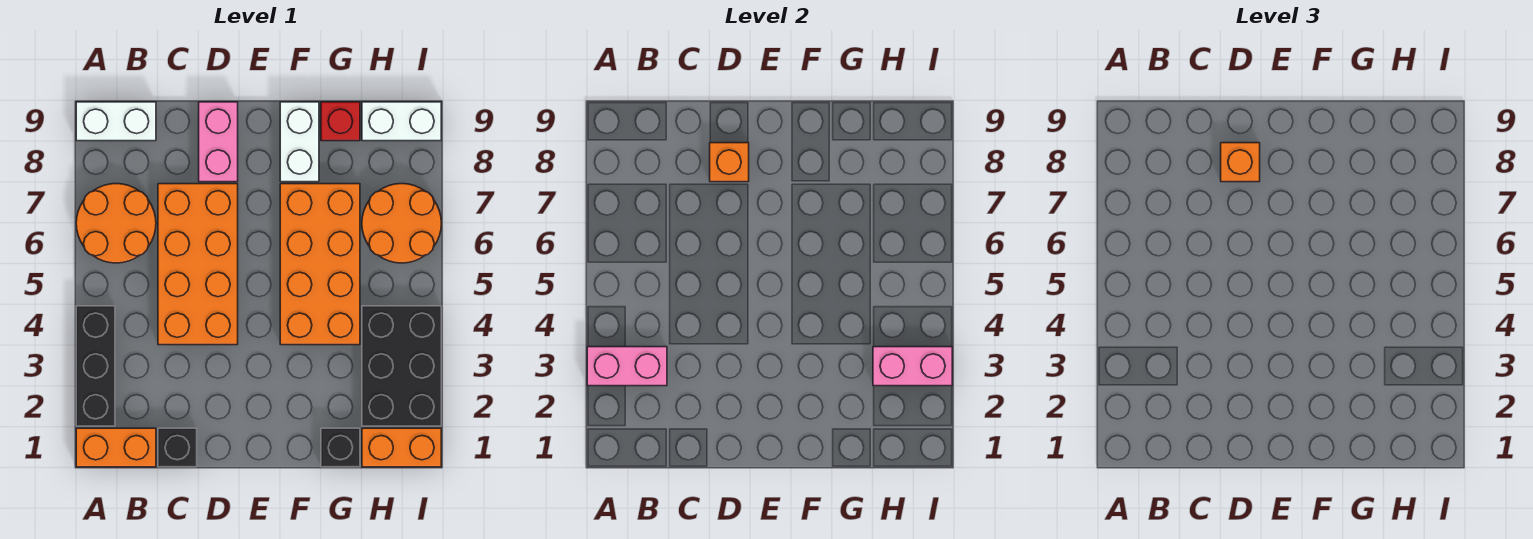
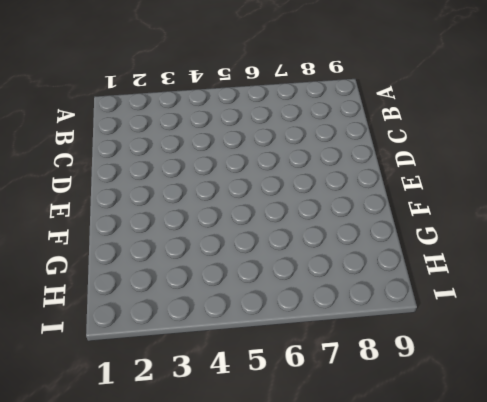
none -> orange 1x2 brick [76,428,156,467]
none -> black 1x3 brick [76,306,115,426]
none -> orange 2x2 round brick [76,184,156,263]

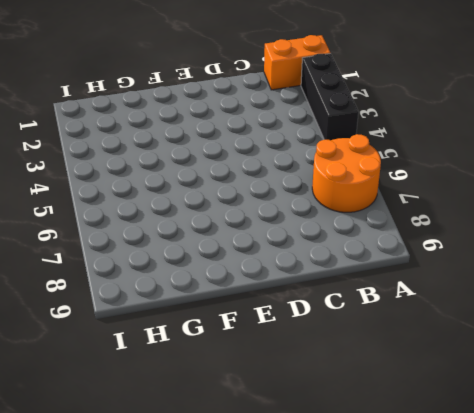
none -> white 1x2 brick [76,102,156,141]
none -> black 1x1 brick [158,428,197,467]
none -> orange 2x4 brick [158,184,238,345]

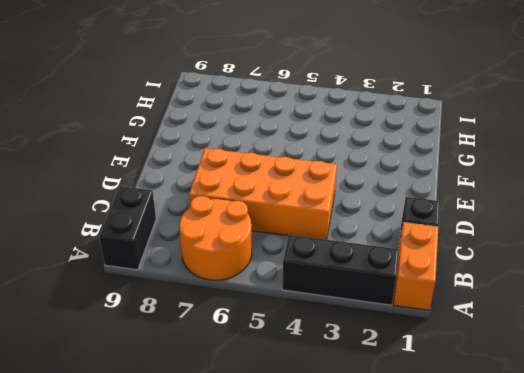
black 1x2 brick [99,186,156,270] -> white 1x2 brick [76,102,156,141]
none -> pink 1x2 brick [199,102,238,182]
none -> orange 2x4 brick [280,184,360,345]
none -> white 1x2 brick [280,102,319,182]

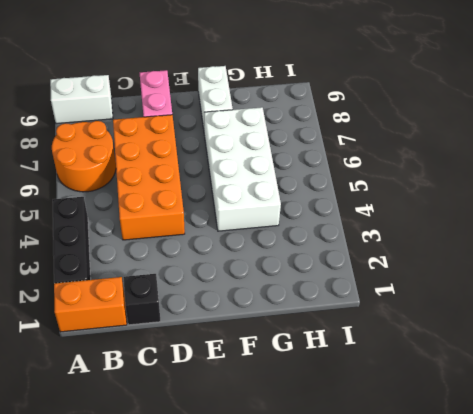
white 2x4 brick [204,107,281,231] -> orange 2x4 brick [280,184,360,345]
none -> black 1x1 brick [321,428,360,467]
none -> red 1x1 brick [321,102,360,141]
none -> orange 1x2 brick [362,428,441,467]

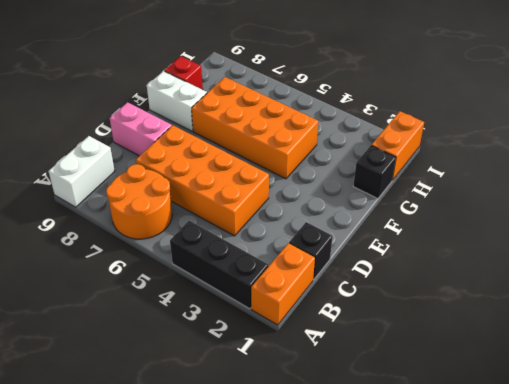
none -> black 2x3 brick [362,306,441,426]
none -> orange 2x2 round brick [362,184,441,263]
none -> white 1x2 brick [362,102,441,141]

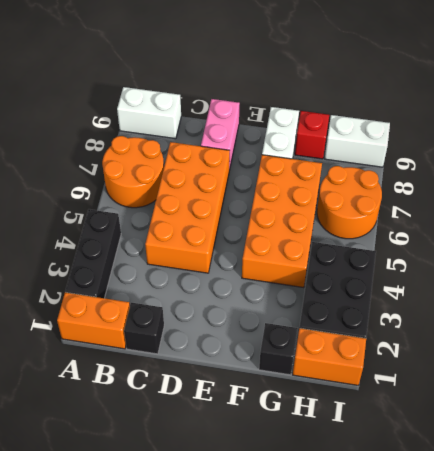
none -> pink 1x2 brick [587,347,667,386]
none -> orange 1x1 brick [710,143,749,182]
none -> pink 1x2 brick [873,347,952,386]

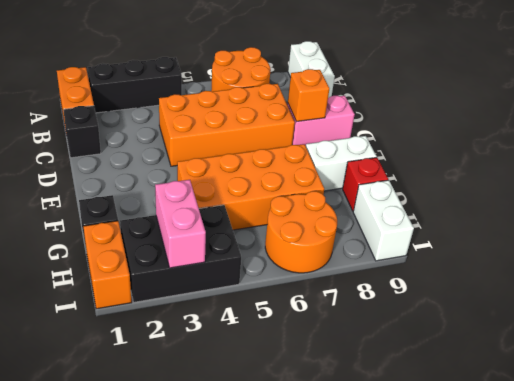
none -> pink 1x2 brick [587,347,667,386]
none -> orange 1x1 brick [1221,143,1260,182]

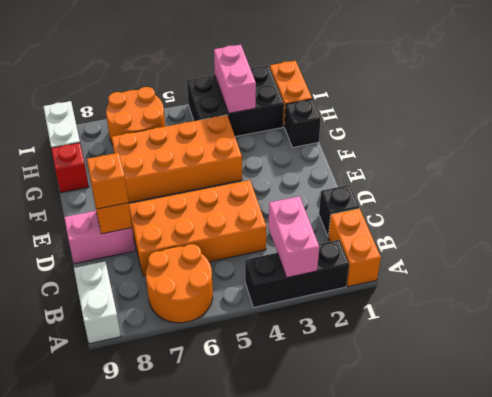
none -> white 1x2 brick [280,102,319,182]

